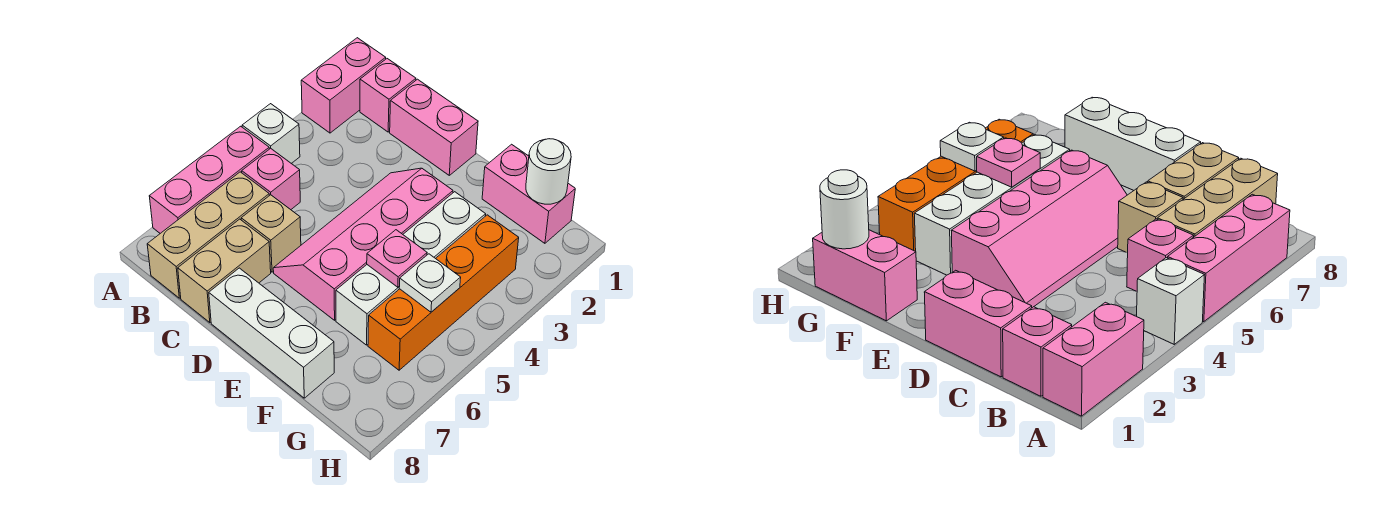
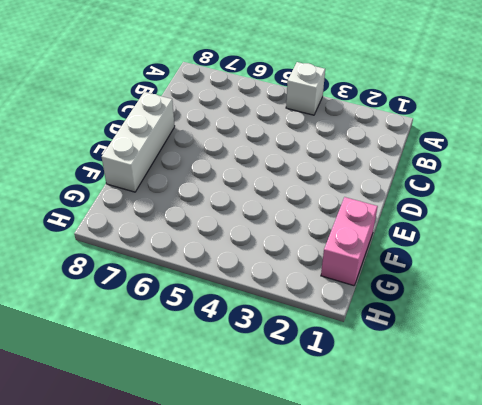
none -> pink 1x2 brick [301,38,386,133]
none -> pink 1x3 brick [149,126,269,233]
none -> pink 1x1 brick [360,59,416,132]

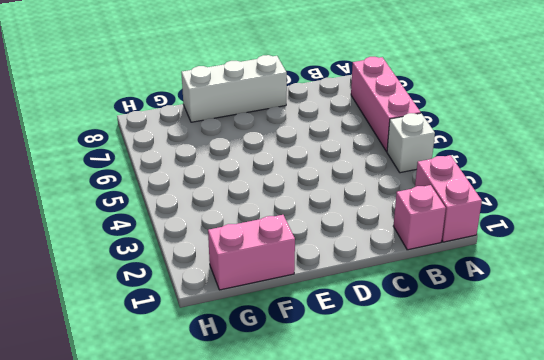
none -> pink 1x1 brick [242,148,300,210]
none -> tan 1x3 brick [147,172,269,298]
none -> pink 1x2 brick [390,79,478,175]

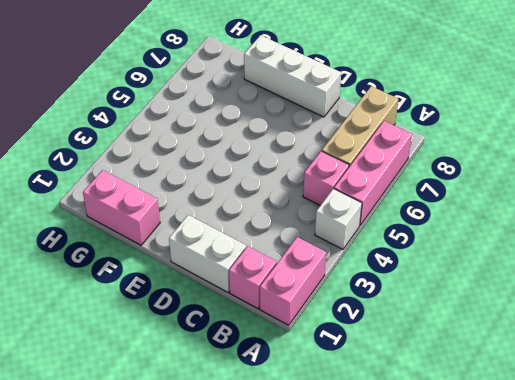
white 1x2 brick [169,215,246,292] -> pink 1x2 brick [390,79,478,175]
none -> tan 1x1 brick [241,195,301,272]
none -> tan 1x2 brick [178,219,271,322]
none -> pink 2x4 slope [273,168,453,320]

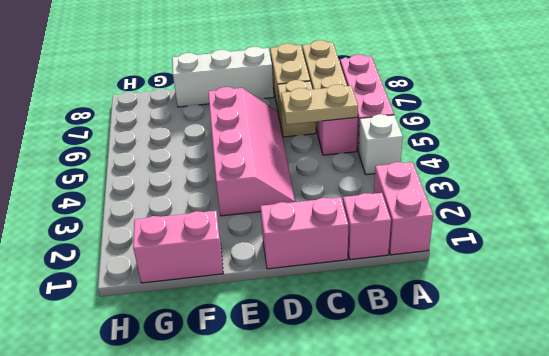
tan 1x2 plate [281,85,358,125] -> none
none -> white 1x4 brick [336,192,486,345]
none -> orange 1x4 brick [368,215,519,370]
none -> pink 1x1 plate [367,230,427,287]

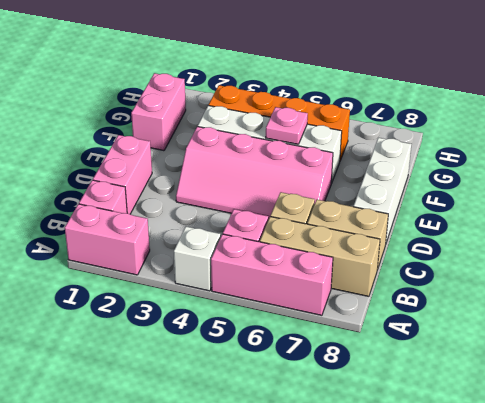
none -> white 1x1 round brick [526,139,571,204]
none -> white 1x1 plate [399,254,461,312]

